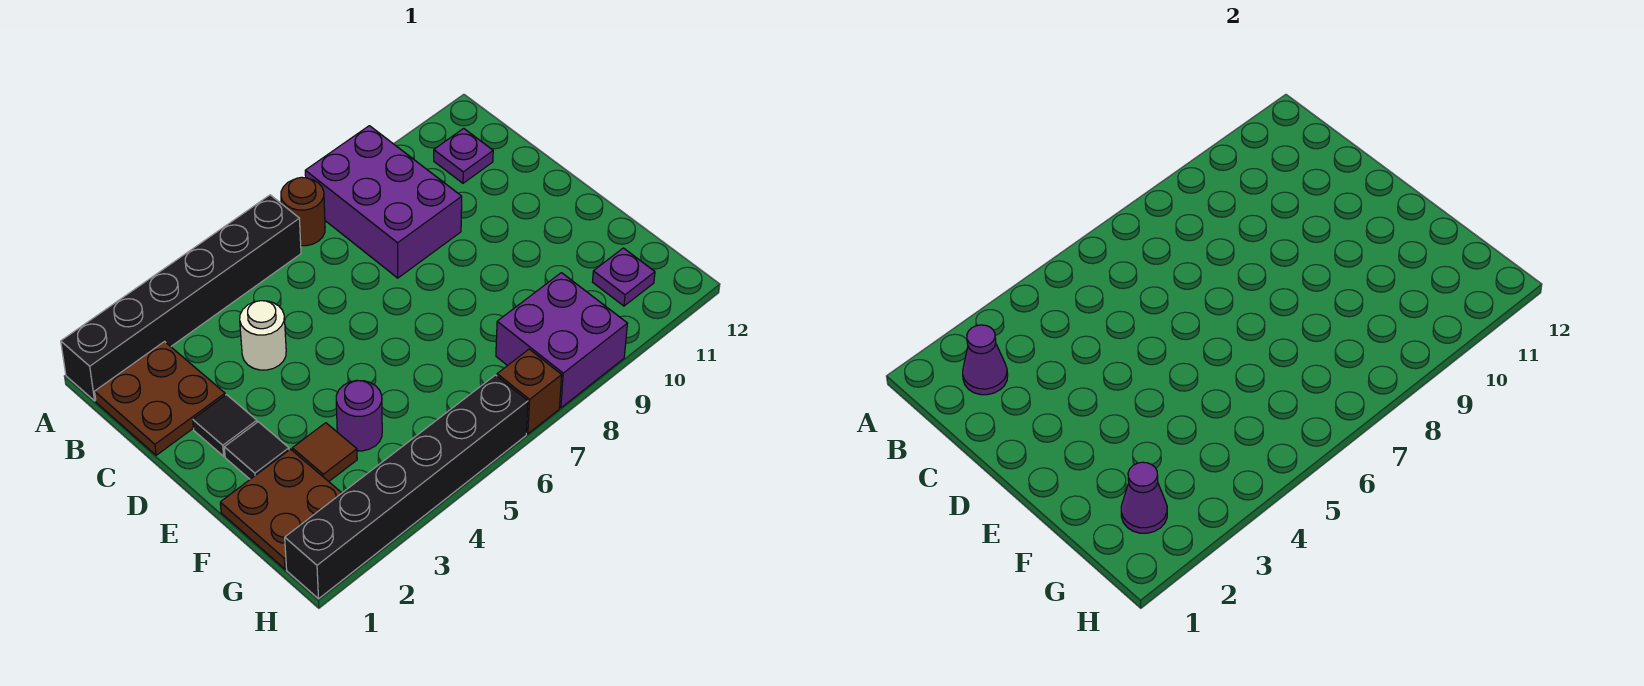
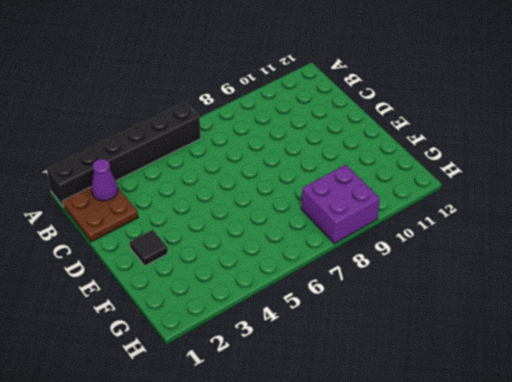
none -> brown 1x1 round brick [281,177,325,246]
none -> purple 2x3 brick [305,126,462,278]
none -> purple 1x1 plate [434,128,493,183]

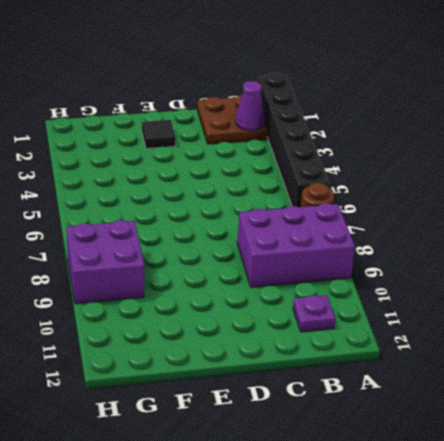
none -> white 1x1 round brick [240,301,286,370]
none -> black 1x1 tile [193,395,257,456]
none -> brown 2x2 plate [220,449,341,569]

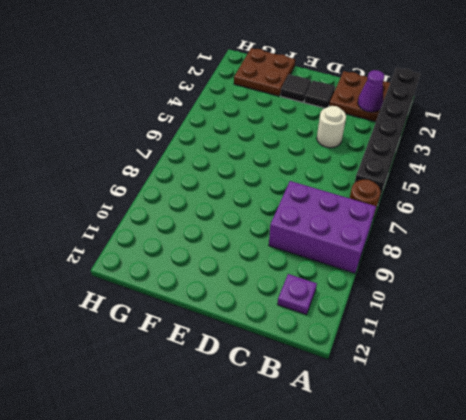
none -> brown 1x1 tile [292,423,357,482]
none -> purple 1x1 round brick [336,380,382,451]
none -> purple 2x2 brick [496,273,628,408]

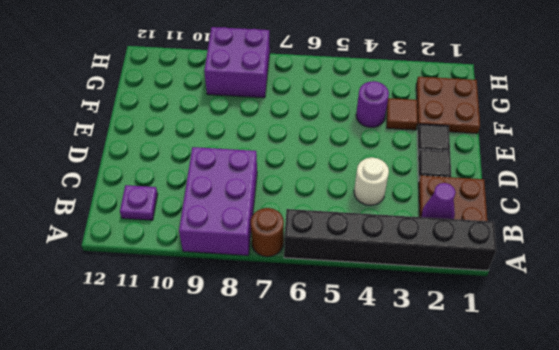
none -> purple 1x1 plate [593,248,655,306]
none -> black 1x6 brick [285,375,528,599]
none -> brown 1x1 brick [497,349,562,434]

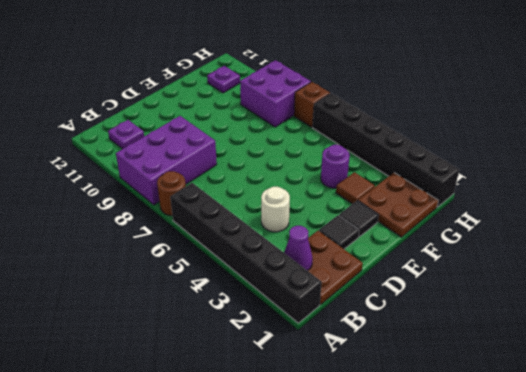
none -> purple 1x1 cone [1121,462,1167,533]

